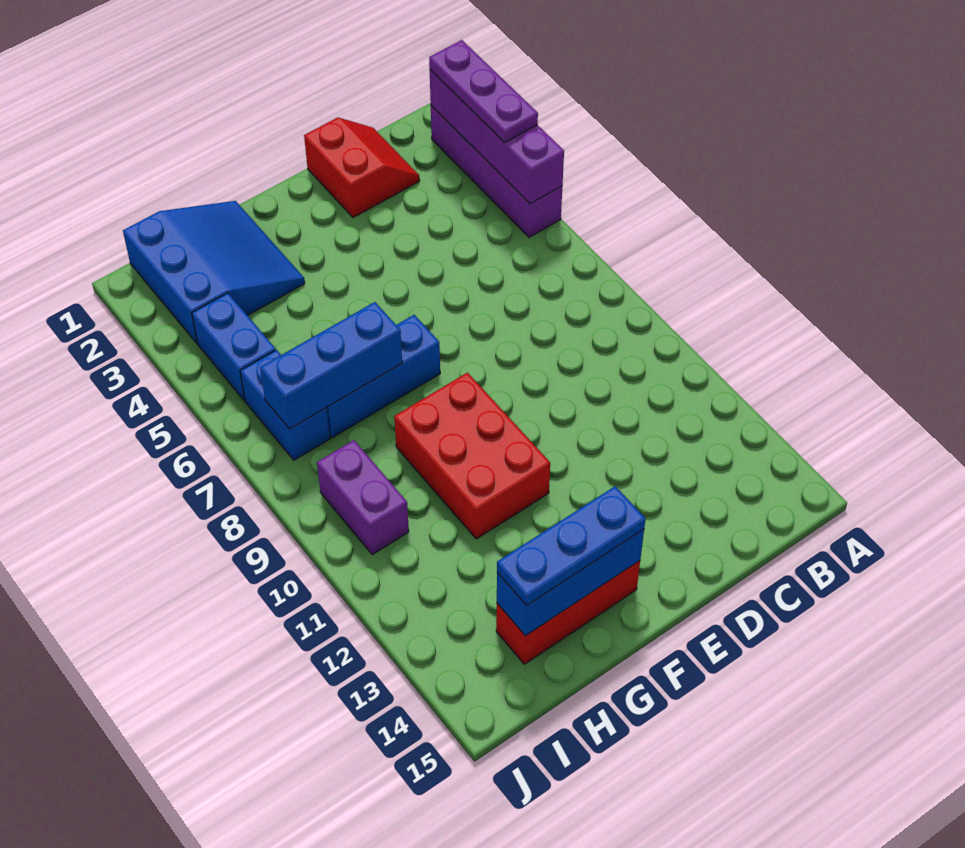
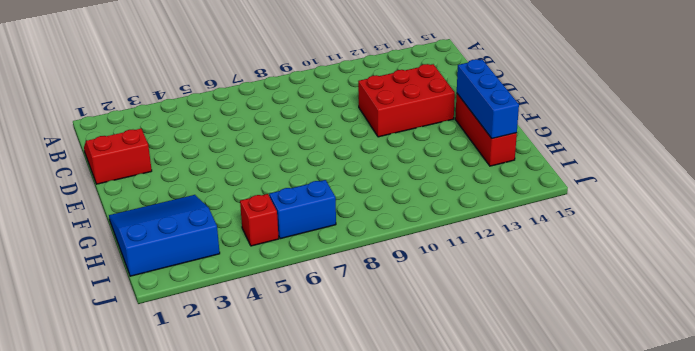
red 2x3 brick [358,64,455,137] -> red 2x3 brick moved to [394,373,550,539]
red 1x1 brick [240,194,279,246] -> blue 1x2 brick [192,293,276,401]
none -> purple 1x4 brick [431,106,562,237]
none -> blue 1x3 brick [326,315,440,438]
none -> purple 1x2 brick [317,440,409,555]

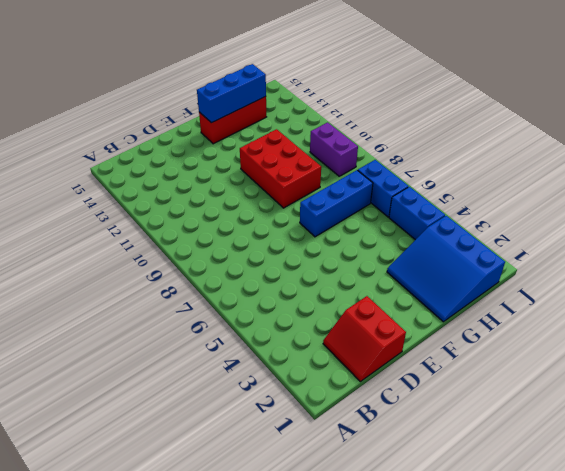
none -> purple 1x4 brick [431,106,562,237]
none -> purple 1x4 brick [430,70,564,204]
none -> blue 1x3 brick [260,302,402,429]

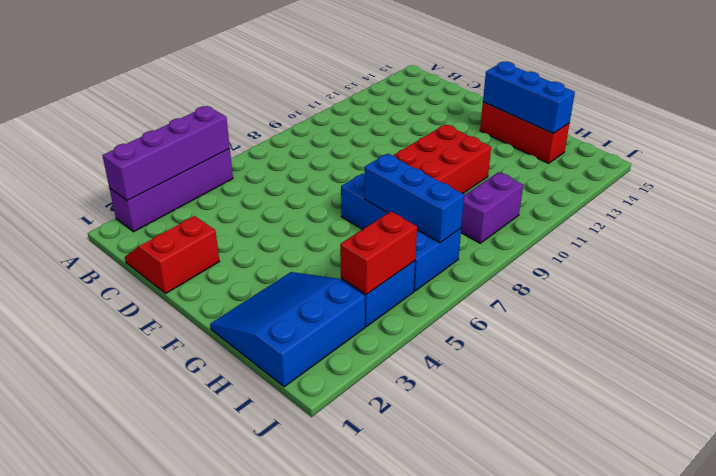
red 1x2 brick [340,212,417,295] -> none
none -> purple 1x3 plate [429,40,538,143]
none -> blue 1x3 plate [497,486,645,606]

